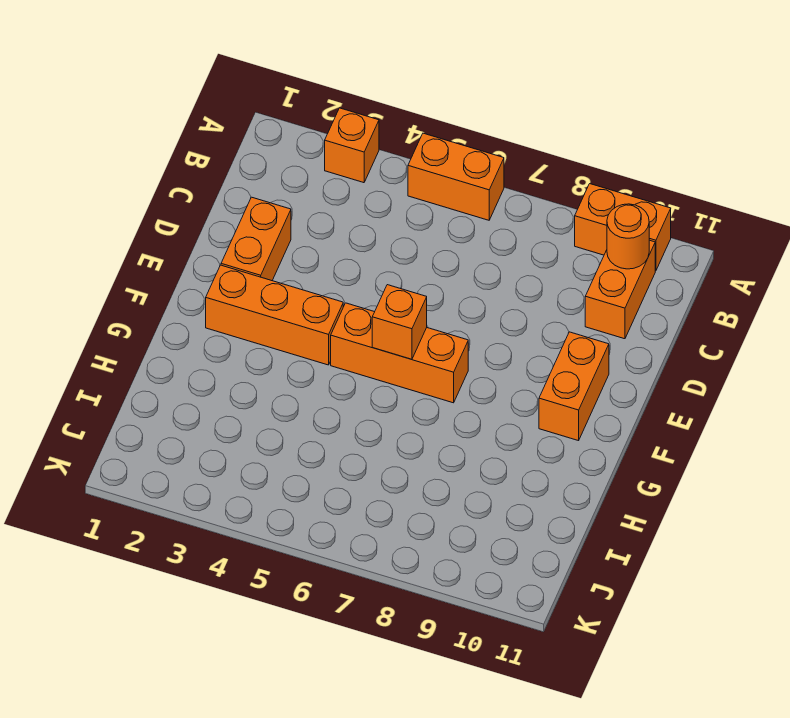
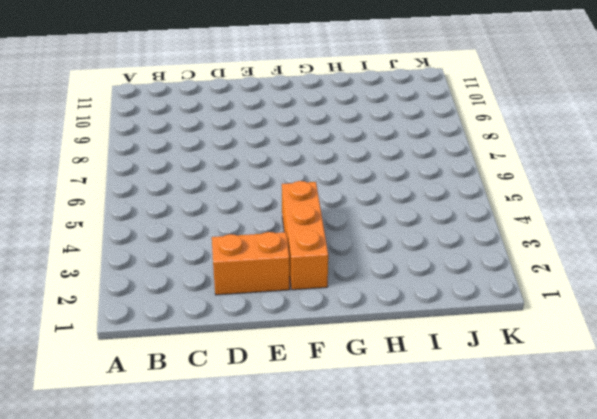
none -> orange 1x1 brick [325,108,379,183]
none -> orange 1x2 brick [408,133,504,220]

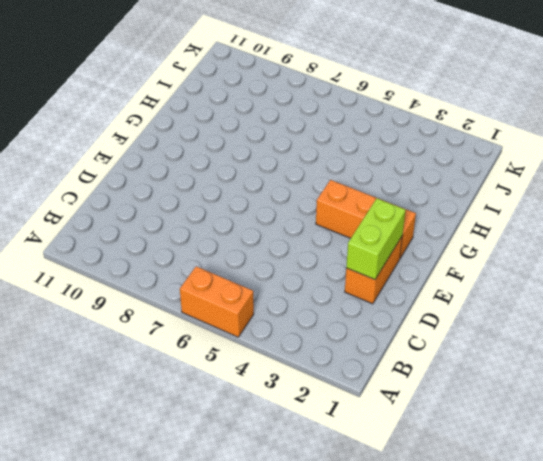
lime 1x2 brick [346,199,405,280] -> none
none -> orange 1x1 brick [325,108,379,183]
none -> orange 1x2 brick [575,184,671,271]

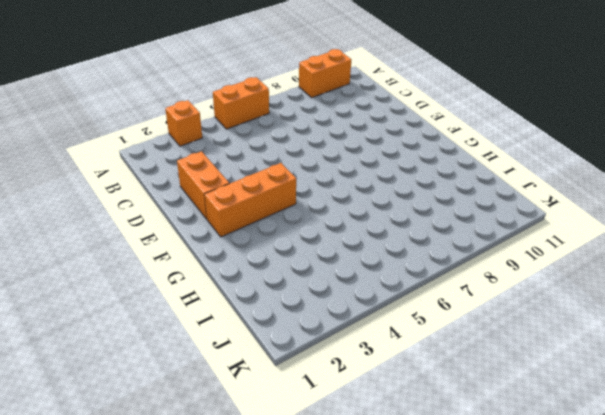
none -> orange 1x2 brick [585,240,655,339]
none -> orange 1x2 brick [539,332,609,441]

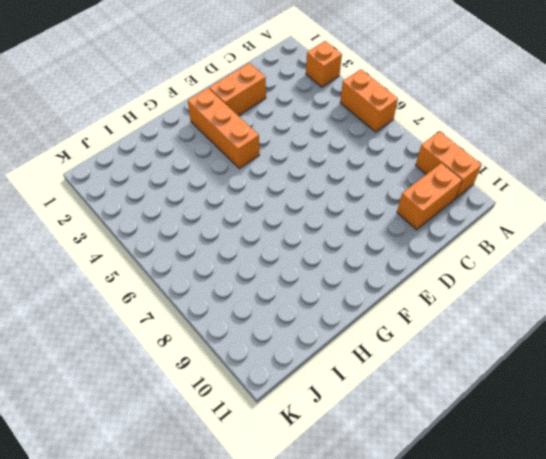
none -> orange 1x2 brick [539,332,609,441]
none -> orange 1x3 brick [331,303,468,403]

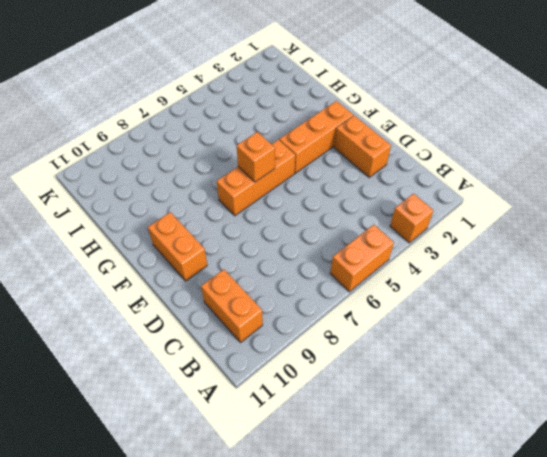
none -> orange 1x2 brick [575,184,671,271]
none -> orange 1x1 round brick [607,204,649,269]

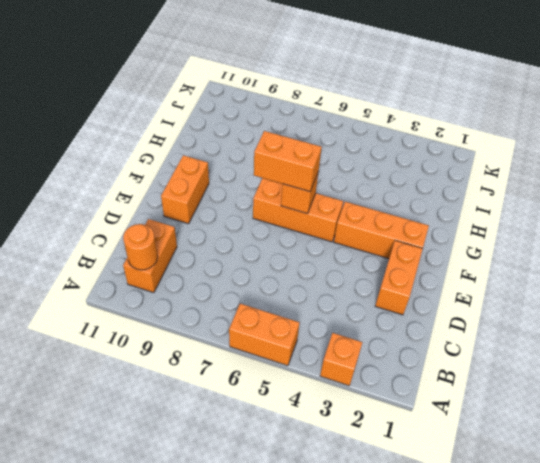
orange 1x2 brick [254,131,322,192] -> orange 1x2 brick moved to [575,184,671,271]

